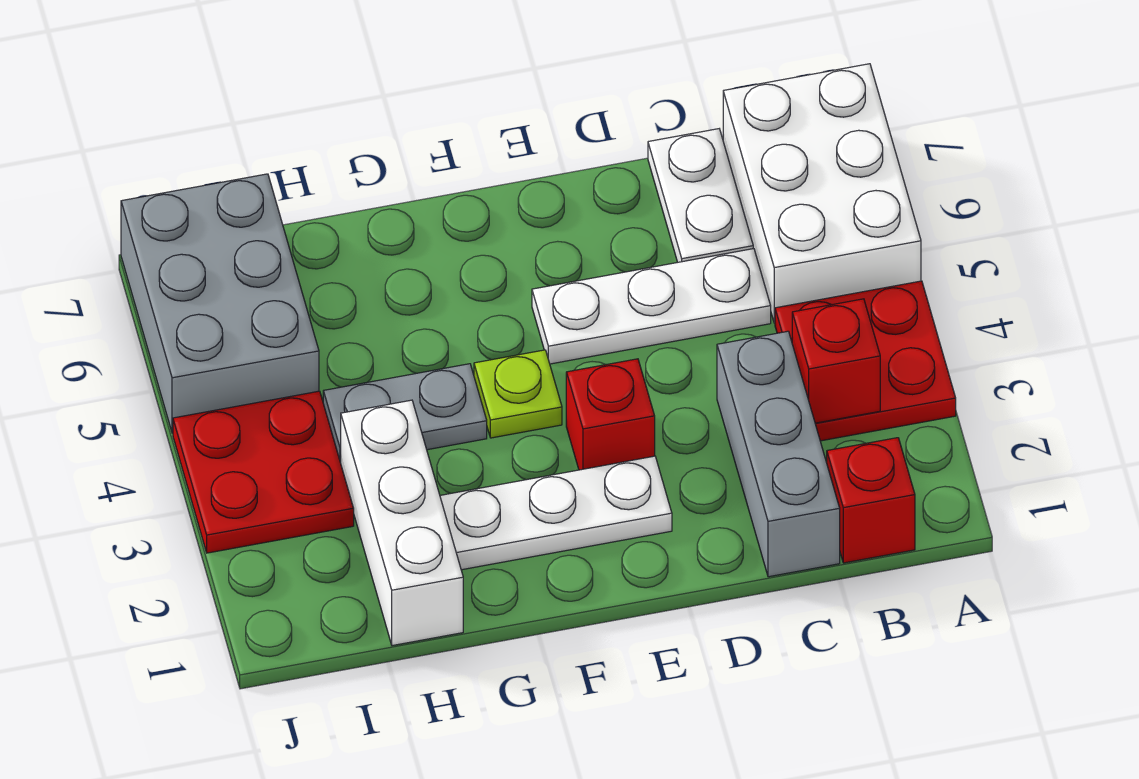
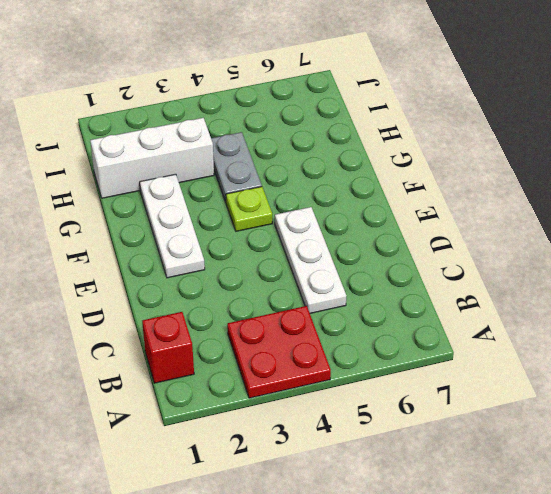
none -> white 2x3 brick [723,64,921,323]
none -> grey 1x3 brick [717,331,840,577]
none -> white 1x2 plate [648,129,753,262]

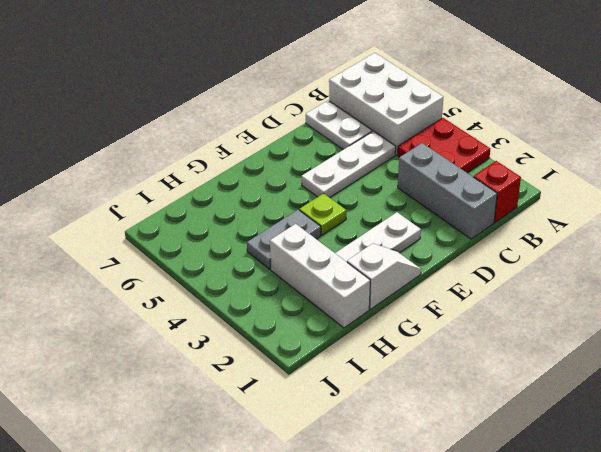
white 1x2 slope [347,243,421,309] -> none
none -> red 1x1 brick [566,359,655,470]
none -> red 2x2 plate [173,391,354,553]
none -> grey 2x3 brick [121,174,319,433]

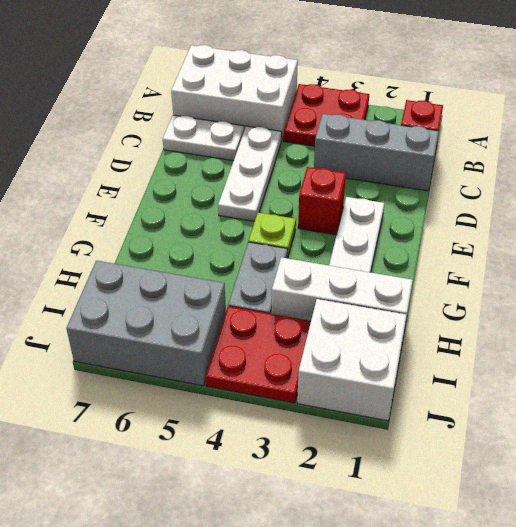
white 2x2 brick [297,299,407,421] -> none
none -> red 1x1 brick [792,299,880,423]

